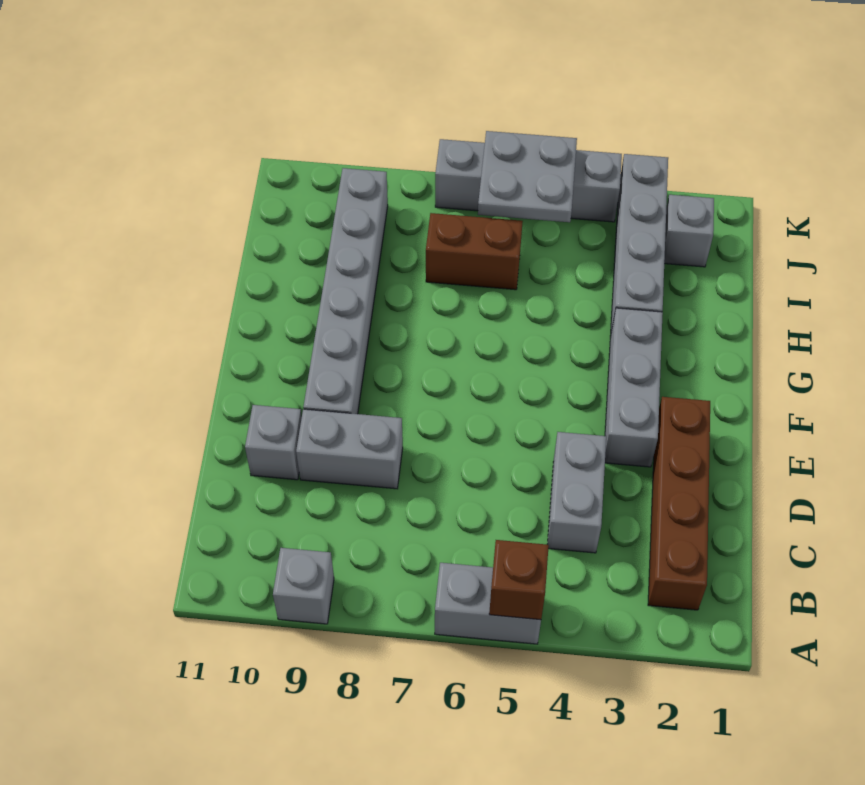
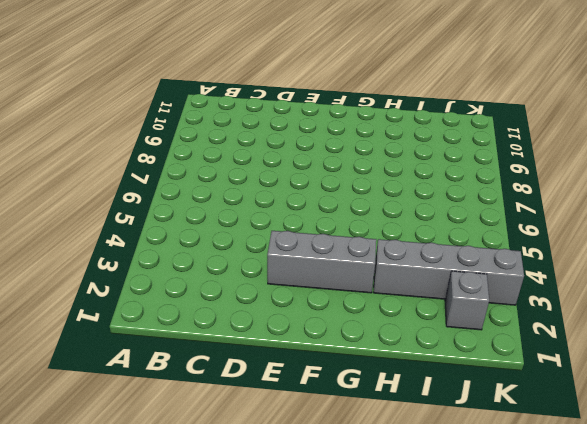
none -> grey 1x2 brick [435,563,541,644]
none -> grey 1x1 brick [273,548,334,624]
none -> brown 1x4 brick [648,397,710,610]

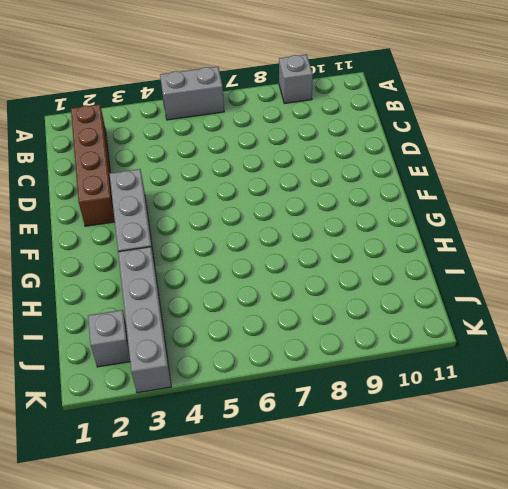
none -> grey 1x2 brick [548,432,606,553]
none -> grey 1x2 brick [296,409,403,489]
none -> grey 1x1 brick [245,405,302,480]

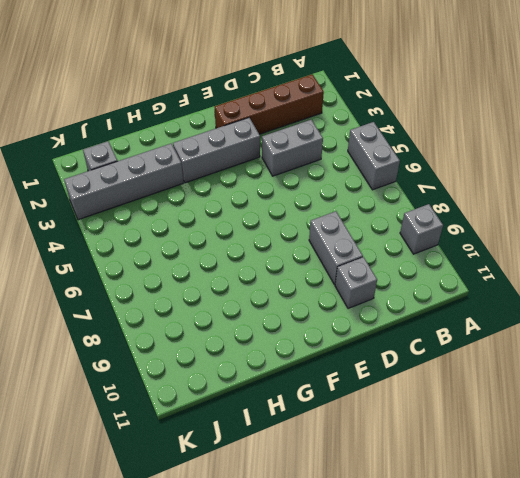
none -> grey 1x6 brick [303,168,388,414]
none -> brown 1x2 brick [426,213,523,290]
none -> grey 1x4 brick [435,139,622,222]

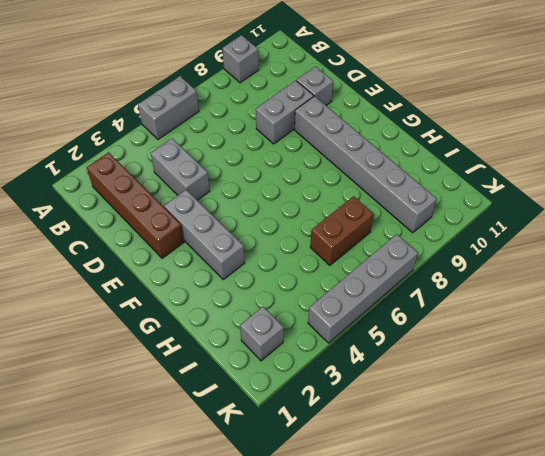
none -> grey 1x4 brick [611,154,668,332]
none -> brown 1x1 brick [489,540,549,620]
none -> grey 2x2 plate [478,131,577,222]

